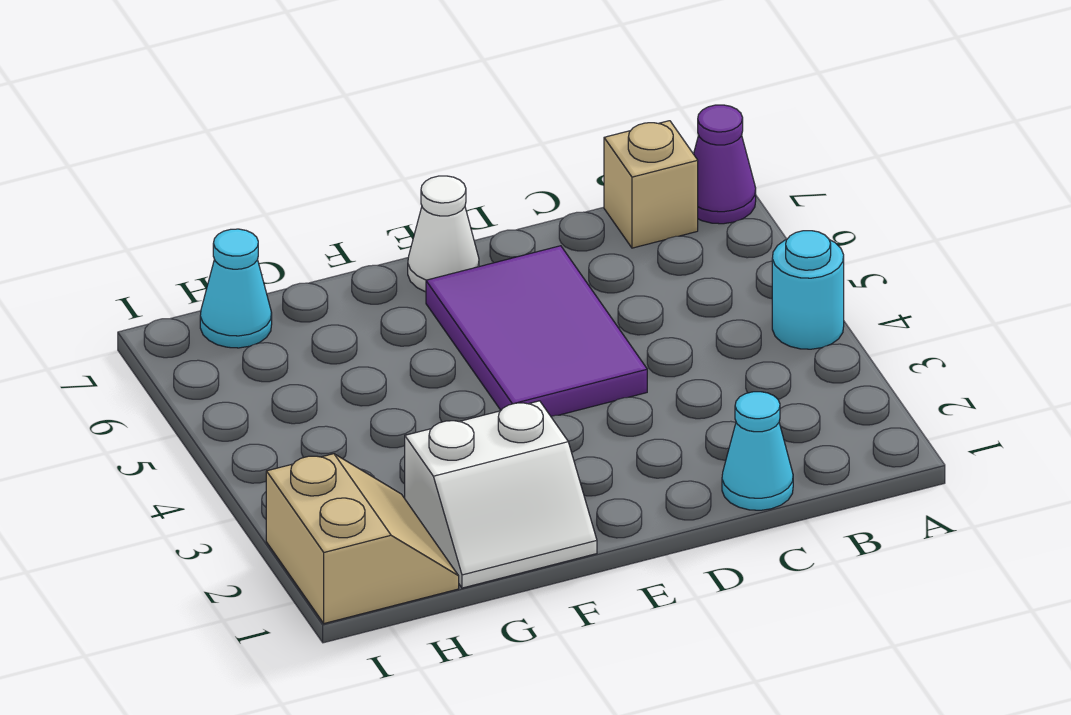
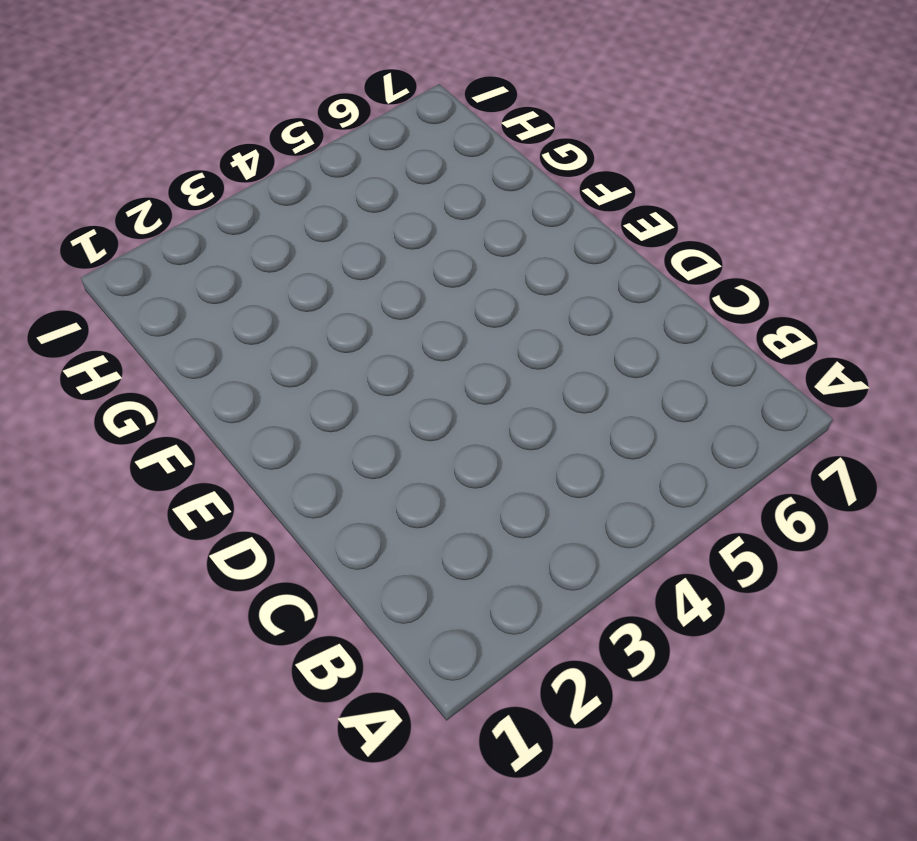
none -> cyan 1x1 round brick [772,231,844,349]
none -> purple 1x1 cone [694,105,756,224]

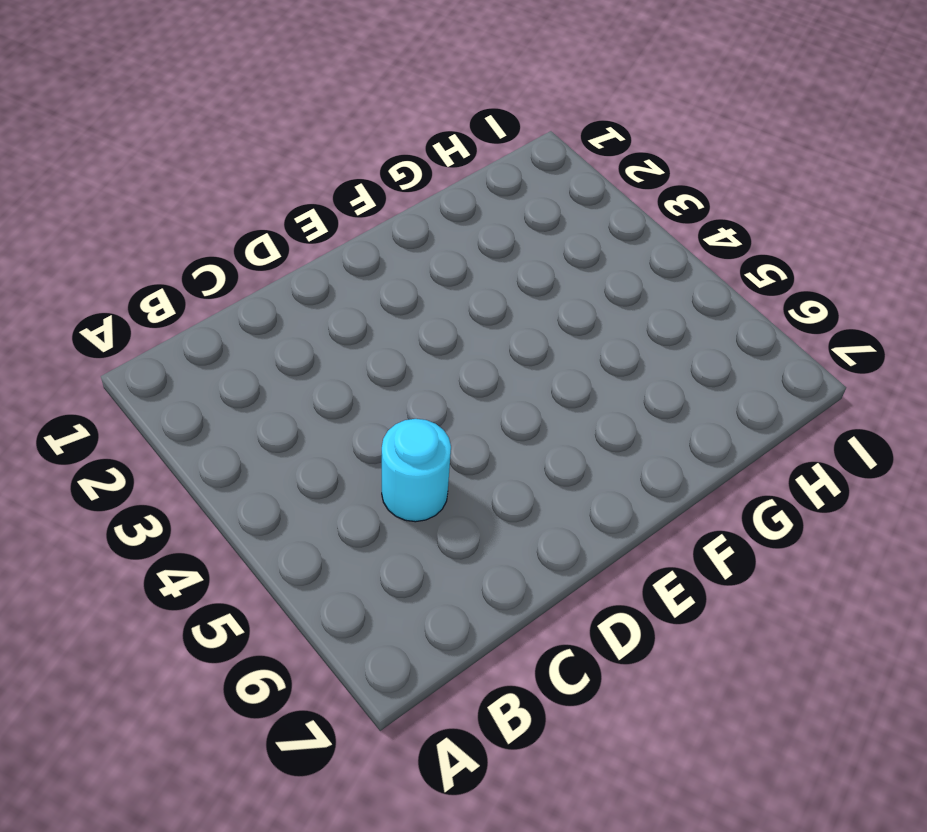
cyan 1x1 round brick [382,419,451,522] -> cyan 1x1 round brick moved to [772,231,844,349]
none -> purple 1x1 cone [694,105,756,224]
none -> tan 1x1 brick [604,121,698,248]

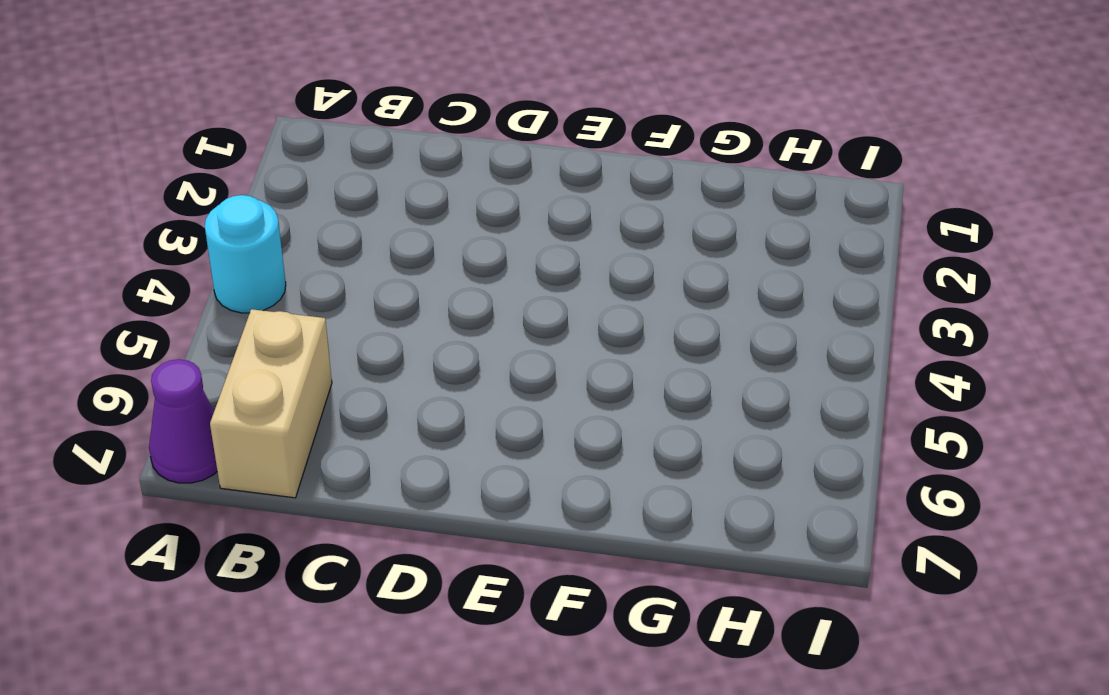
tan 1x2 brick [210,309,332,498] -> tan 1x1 brick [604,121,698,248]
none -> cyan 1x1 cone [722,392,793,510]
none -> purple 2x3 tile [426,246,647,416]

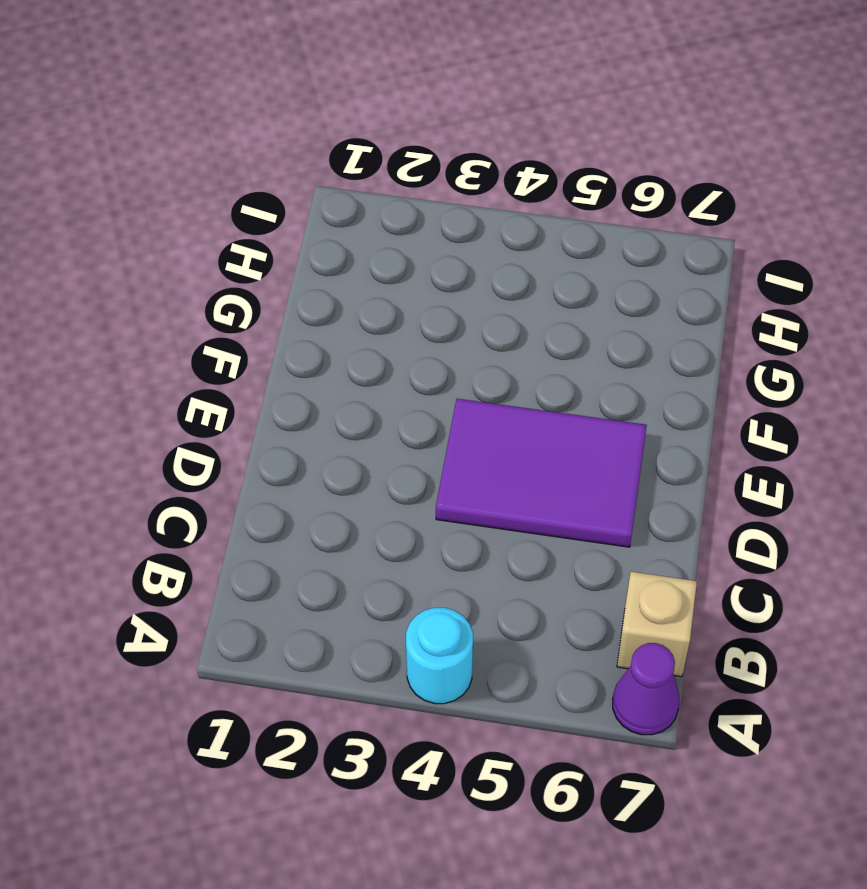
none -> cyan 1x1 cone [722,392,793,510]
none -> white 1x1 cone [408,176,479,292]

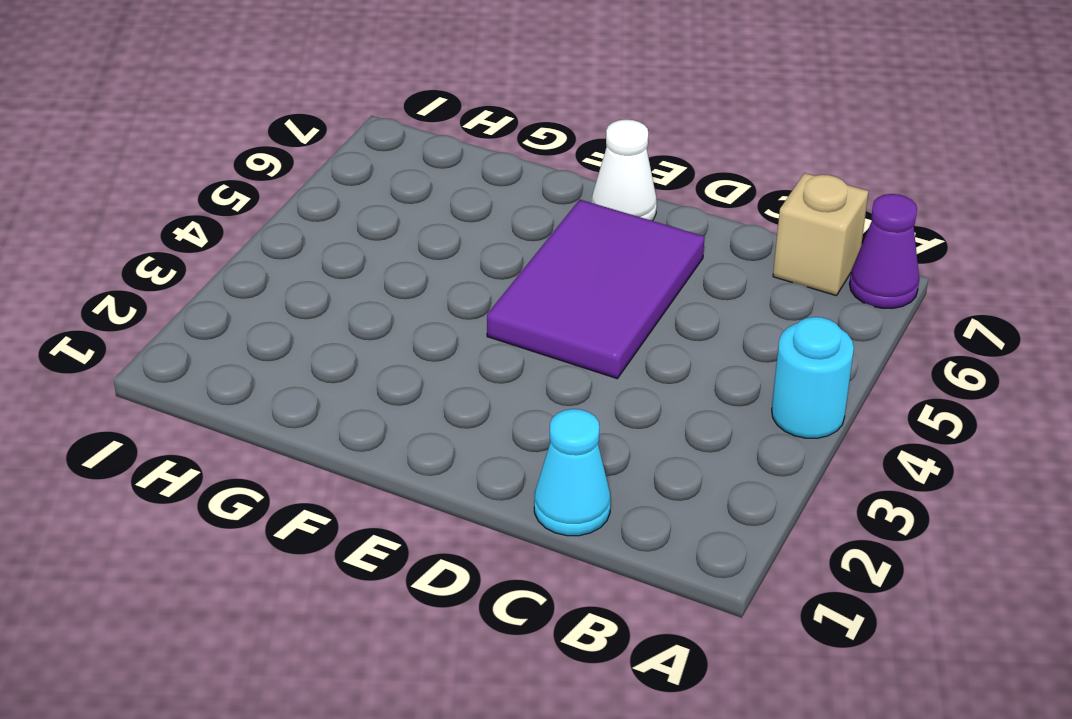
none -> white 2x2 slope [405,401,597,588]
none -> tan 2x2 slope [266,454,459,623]

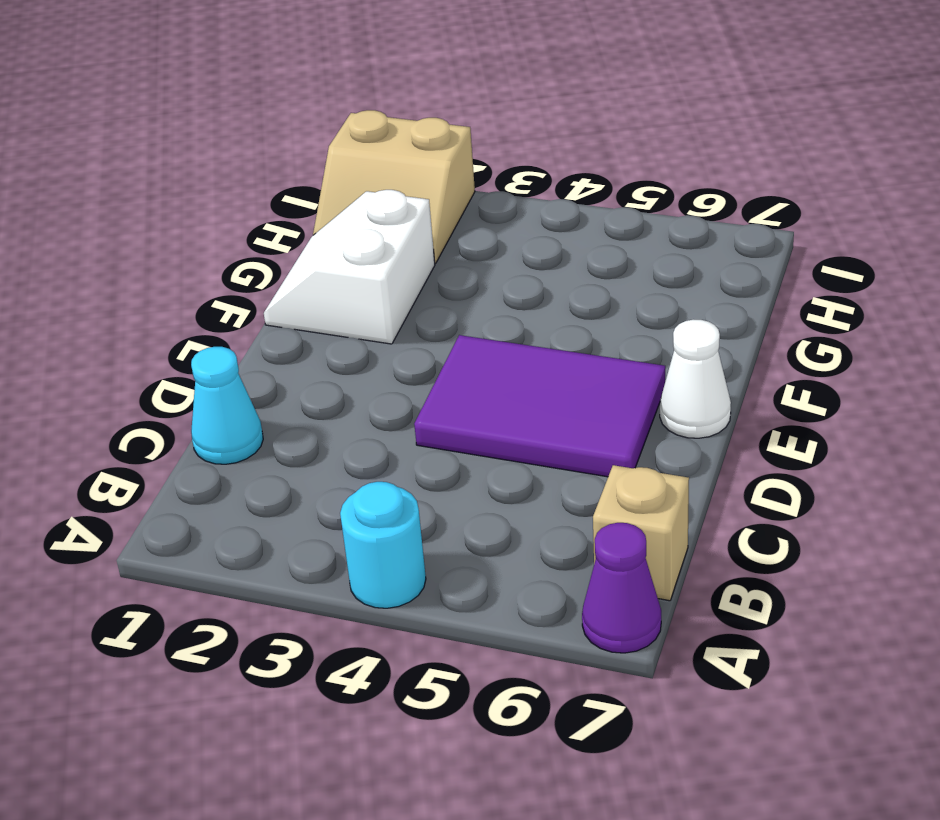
none -> cyan 1x1 cone [200,229,272,348]

